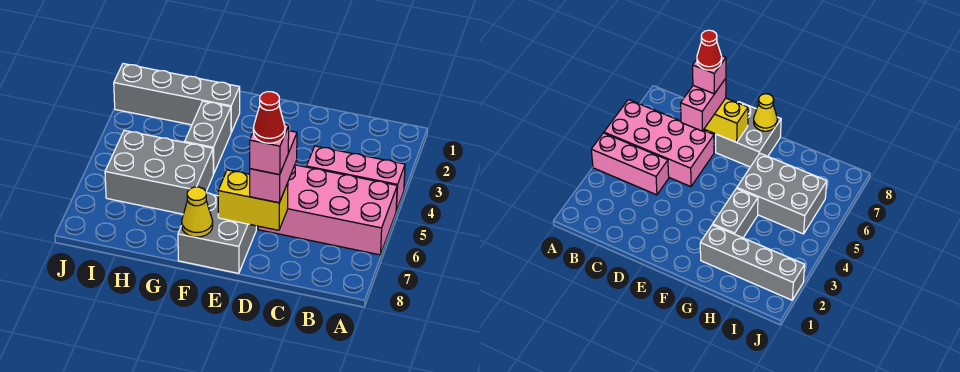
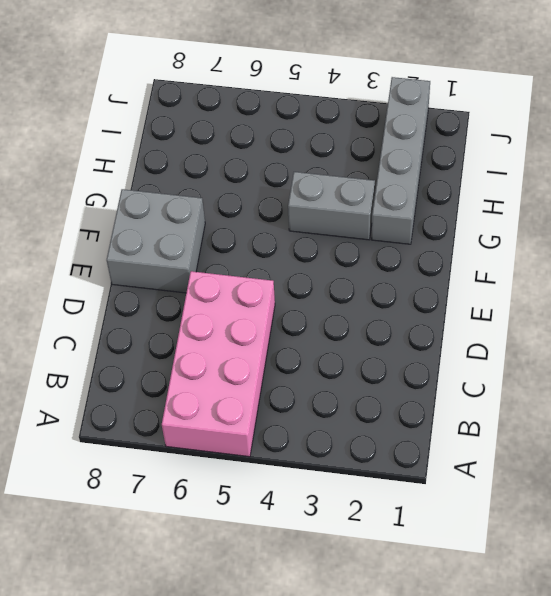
none -> pink 1x3 brick [307,146,405,211]
none -> grey 2x3 brick [105,130,213,214]

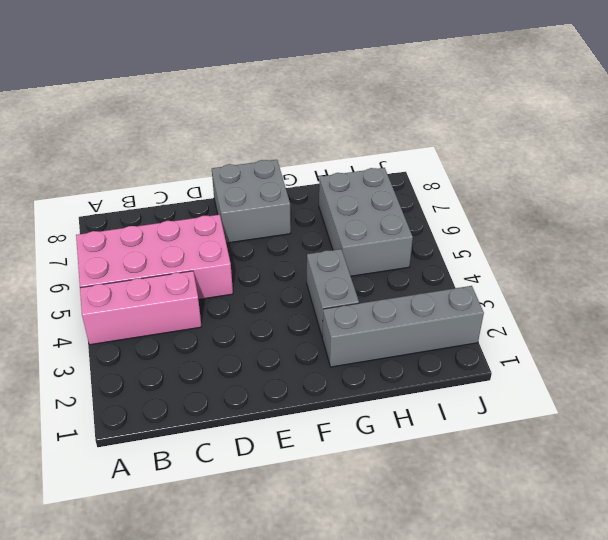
grey 2x3 brick [319,168,413,276] -> grey 2x3 brick turned to [105,130,213,214]
none -> yellow 1x2 brick [218,170,288,230]
none -> yellow 1x1 cone [182,187,213,237]

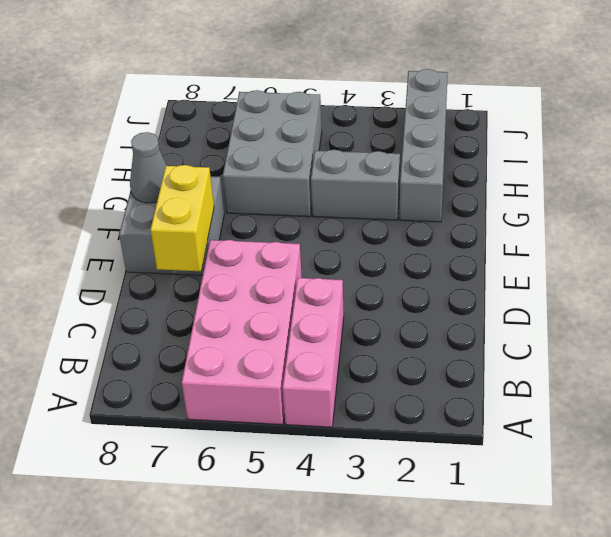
grey 1x1 cone [130,132,167,203] -> yellow 1x1 cone [182,187,213,237]
none -> pink 1x2 brick [250,131,297,203]
none -> pink 1x1 brick [250,124,289,175]

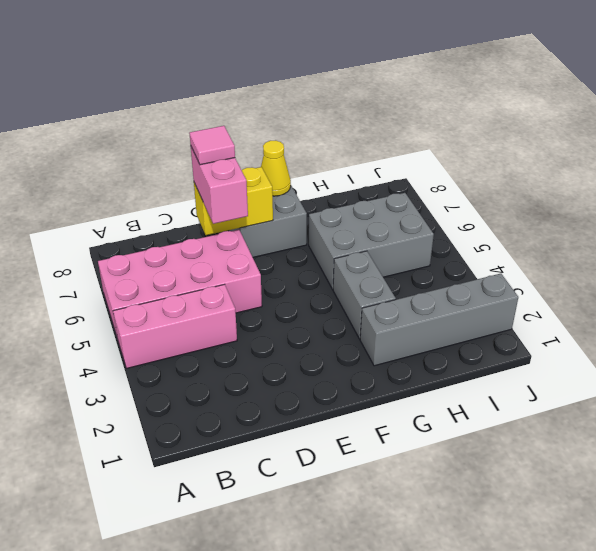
pink 1x1 tile [189,126,235,165] -> pink 1x1 brick [250,124,289,175]
none -> red 1x1 cone [253,92,285,143]

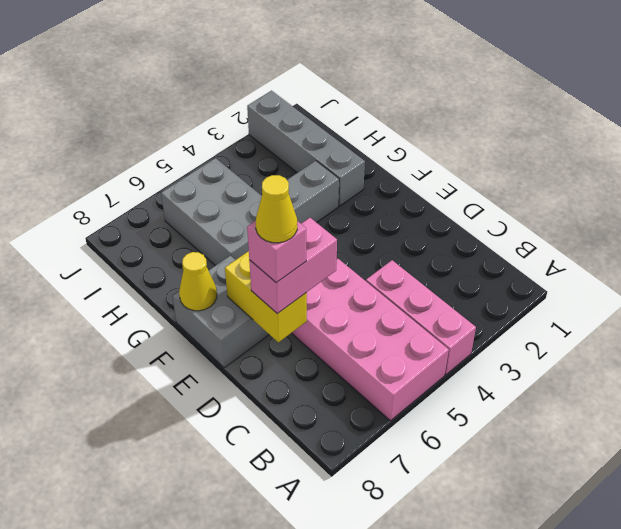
yellow 1x1 cone [256,175,297,243] -> red 1x1 cone [253,92,285,143]

